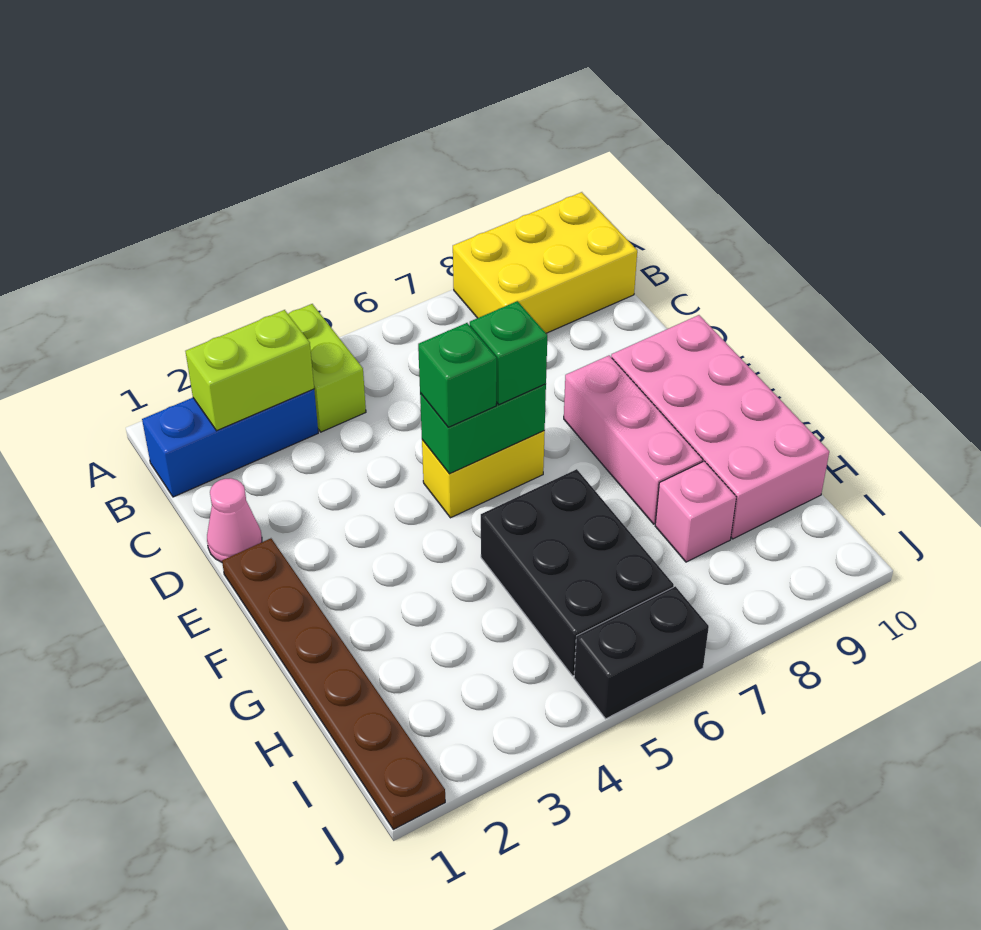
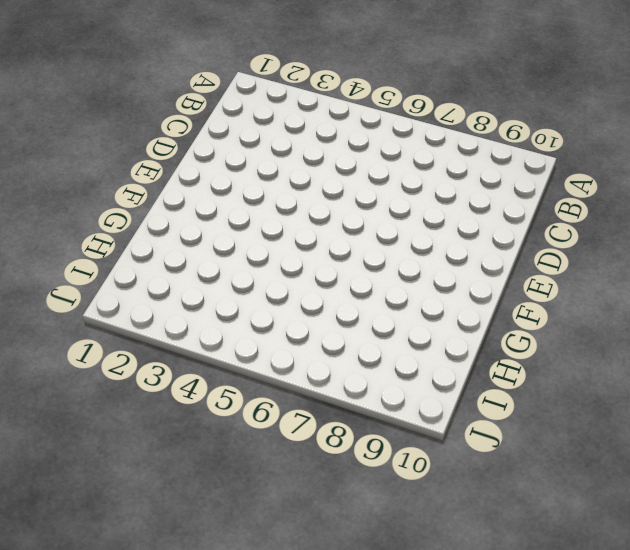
none -> lime 1x2 brick [288,304,366,432]
none -> yellow 2x3 brick [453,192,637,333]
none -> blue 1x3 brick [142,389,318,497]

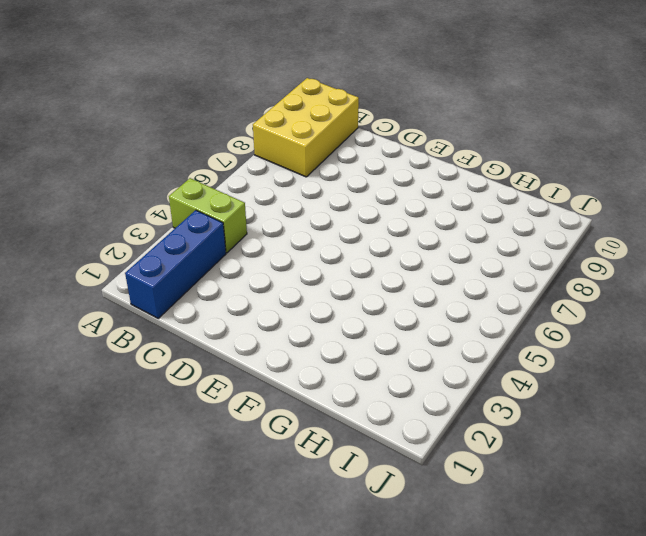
none -> pink 1x1 cone [207,478,262,562]
none -> brown 1x6 plate [222,538,445,829]
none -> yellow 1x2 brick [422,431,545,518]

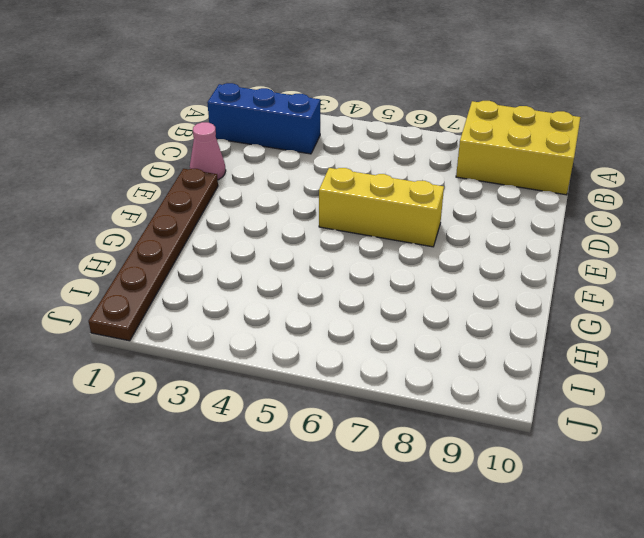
yellow 1x3 brick [319,168,444,247] -> yellow 1x2 brick [422,431,545,518]
none -> lime 1x2 brick [288,304,366,432]
none -> pink 1x3 brick [564,355,703,524]
none -> pink 2x4 brick [611,315,829,539]

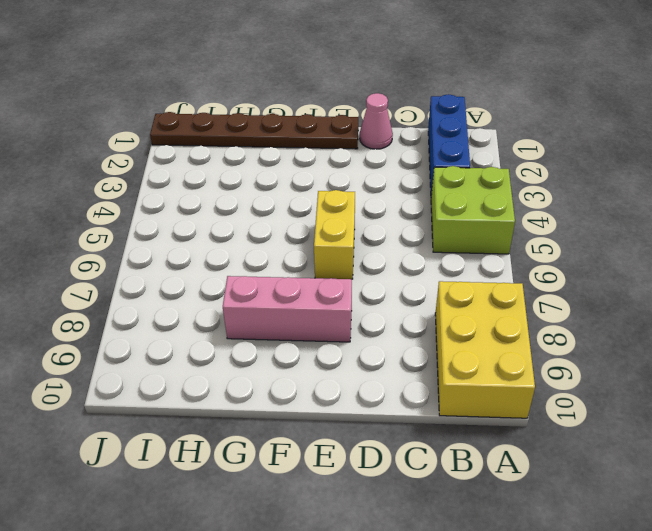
lime 2x2 brick [431,166,515,254] -> lime 1x2 brick [288,304,366,432]
none -> pink 2x4 brick [611,315,829,539]
none -> black 2x3 brick [481,469,674,676]
none -> pink 1x1 brick [655,461,736,562]

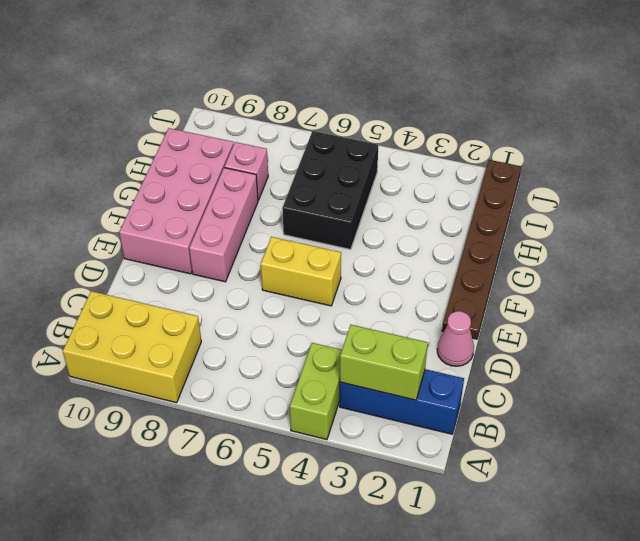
none -> black 1x2 brick [574,586,709,719]
none -> green 1x2 brick [420,384,546,474]
none -> green 1x1 brick [418,323,497,427]

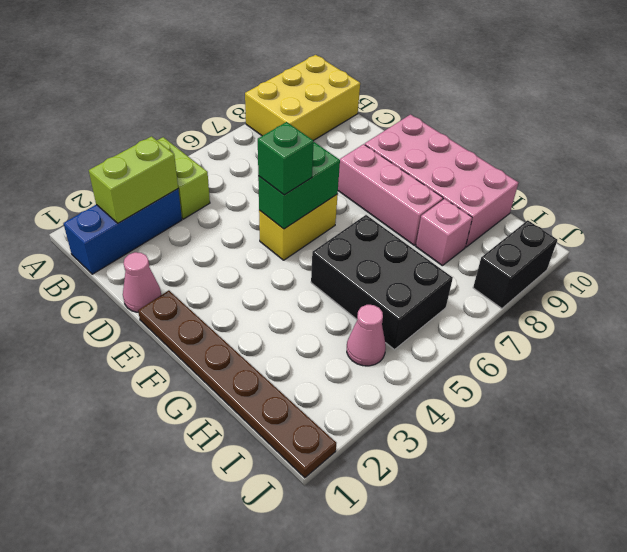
pink 1x1 cone [347,305,386,366] -> none
black 1x2 brick [473,220,557,308] -> black 1x2 brick moved to [574,586,709,719]
none -> green 1x1 brick [470,301,547,405]

